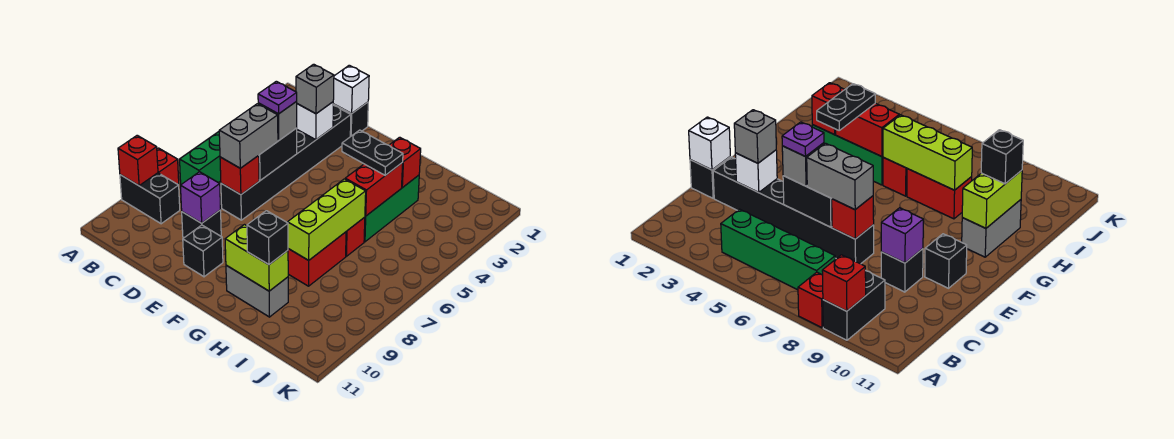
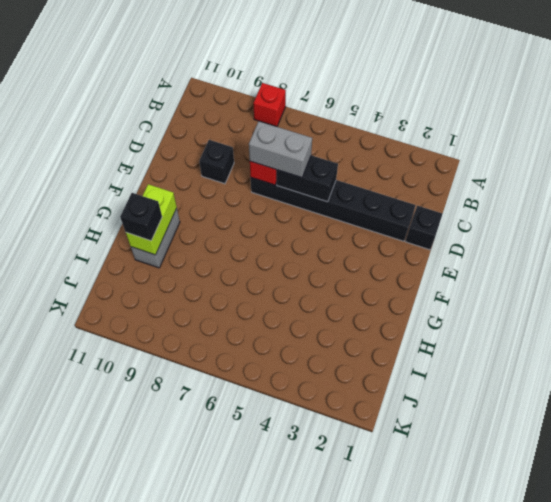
none -> black 1x2 brick [120,173,180,224]
none -> green 1x4 brick [180,132,221,184]
none -> black 1x1 brick [183,225,223,277]

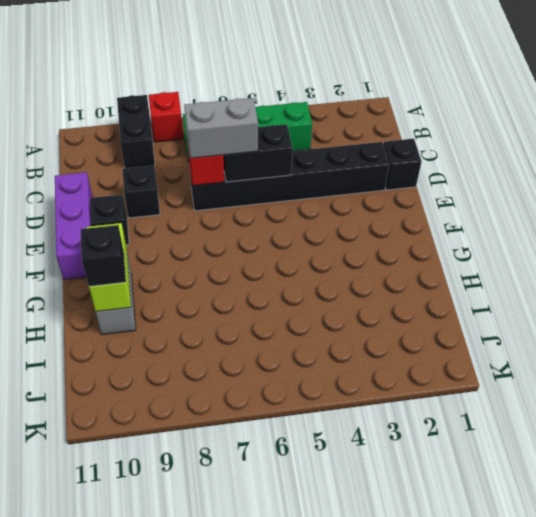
purple 1x3 brick [55,172,93,280] -> none
none -> green 1x3 brick [364,175,419,242]
none -> red 1x1 brick [346,217,365,256]
none -> red 1x2 brick [288,232,346,286]

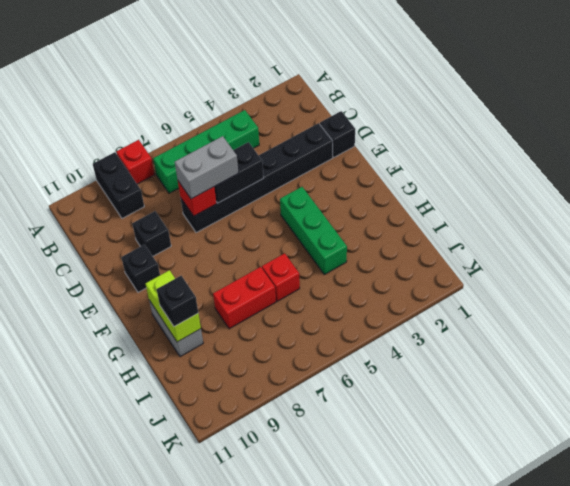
green 1x3 brick [280,187,347,275] -> green 1x3 brick turned to [364,175,419,242]
none -> red 1x1 brick [118,135,158,186]
none -> white 1x1 brick [333,65,369,114]
none -> white 1x1 brick [297,102,333,140]

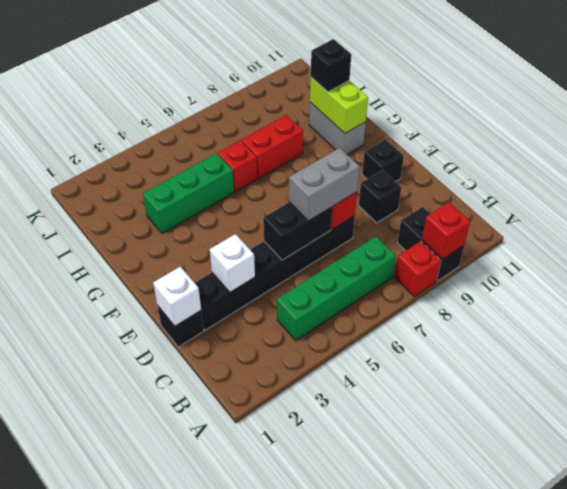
none -> purple 1x1 brick [180,172,221,223]
none -> red 1x1 brick [389,137,421,188]
none -> red 1x2 brick [345,163,403,216]

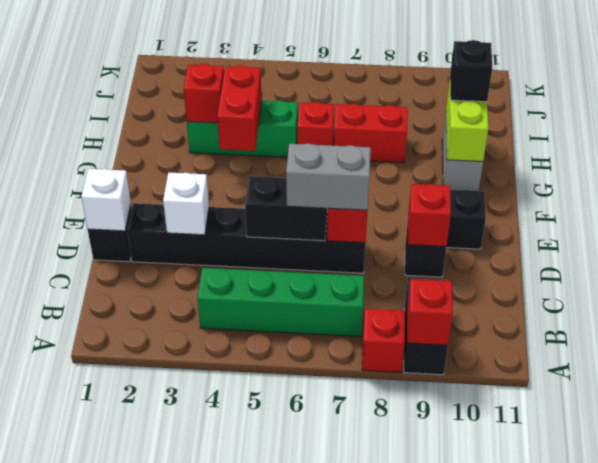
red 1x1 brick [408,184,451,247] -> purple 1x1 brick [180,172,221,223]
red 1x2 brick [217,65,262,151] -> red 1x2 brick turned to [345,163,403,216]
none -> lime 1x3 brick [287,179,366,260]
none -> grey 1x1 brick [296,64,334,114]
none -> grey 1x1 brick [258,102,297,140]

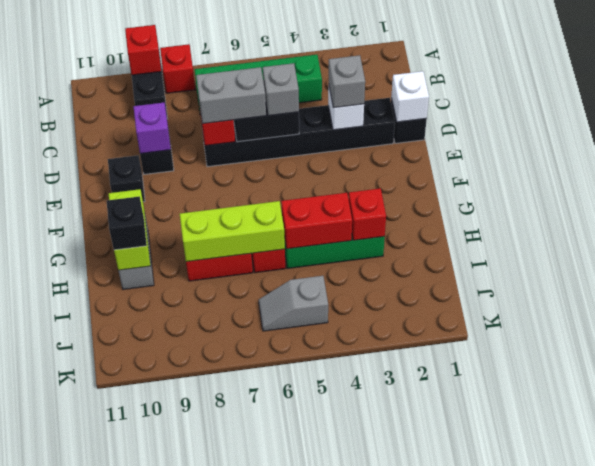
grey 1x2 slope [259,276,328,331] -> none
none -> black 1x2 plate [342,130,403,175]
none -> purple 1x1 plate [258,81,297,114]

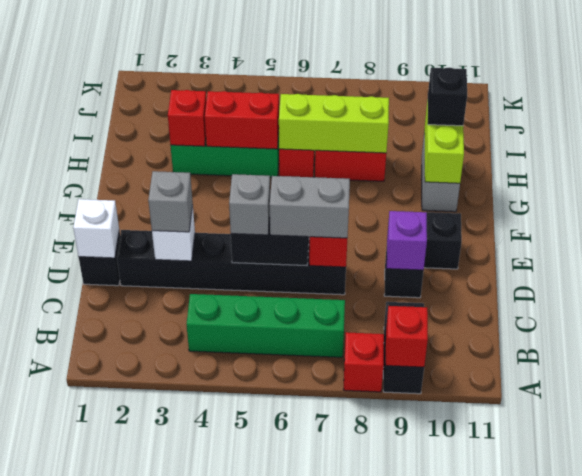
none -> black 1x2 plate [342,130,403,175]
none -> purple 1x1 plate [258,81,297,114]

